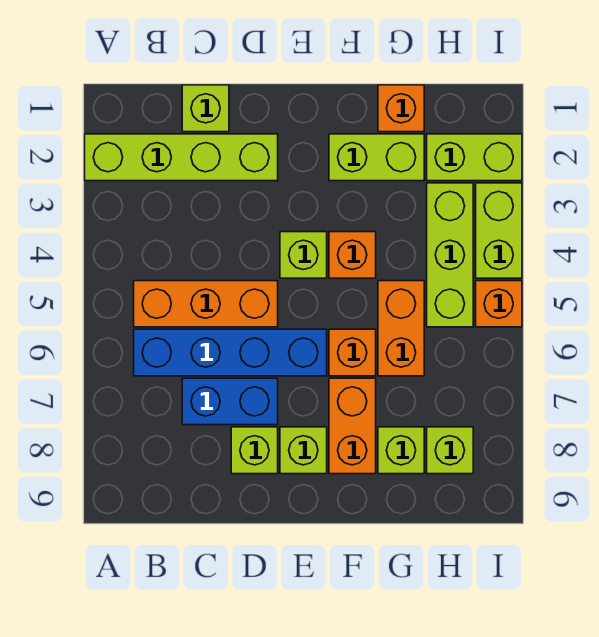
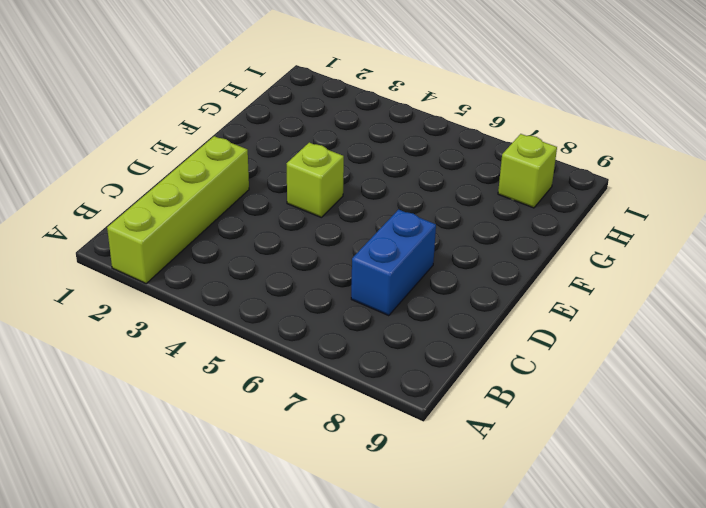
none -> orange 1x3 brick [134,281,278,327]
none -> blue 1x4 brick [134,329,327,376]
none -> lime 1x1 brick [182,85,229,132]

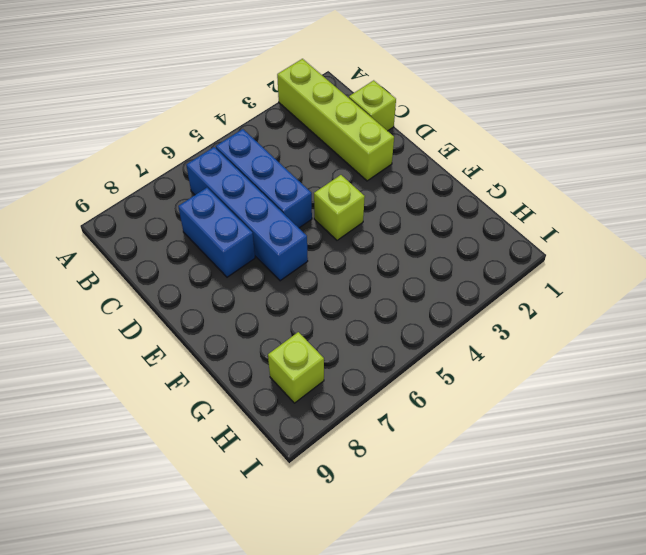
blue 1x3 brick [216,129,312,228] -> orange 1x3 brick [134,281,278,327]
none -> lime 1x1 brick [231,427,278,474]
none -> lime 1x1 brick [280,427,327,474]
none -> lime 1x2 brick [329,134,424,181]

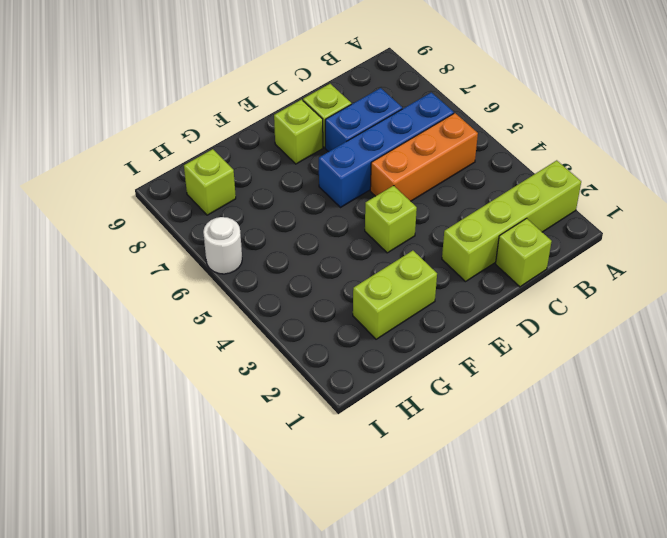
white 1x1 round brick [203,217,242,274] -> none
none -> orange 1x1 brick [329,232,376,278]
none -> orange 1x1 brick [329,329,376,376]
none -> orange 1x2 brick [329,378,376,474]

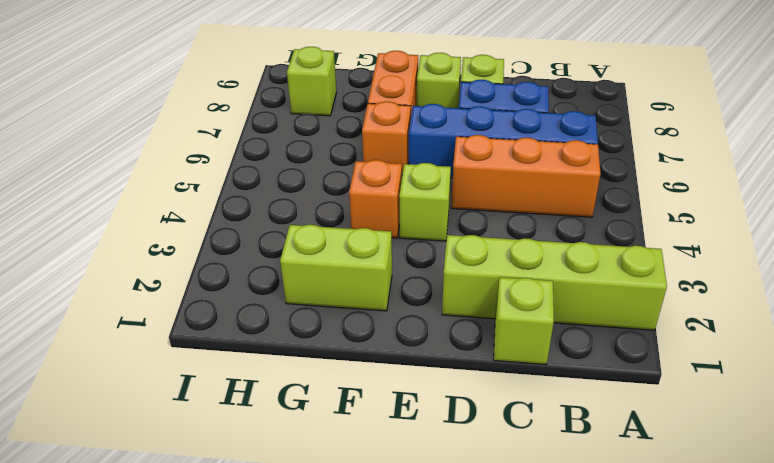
none -> orange 1x1 brick [378,85,424,132]
none -> orange 1x2 brick [378,281,424,376]
none -> lime 1x1 brick [378,427,424,474]

